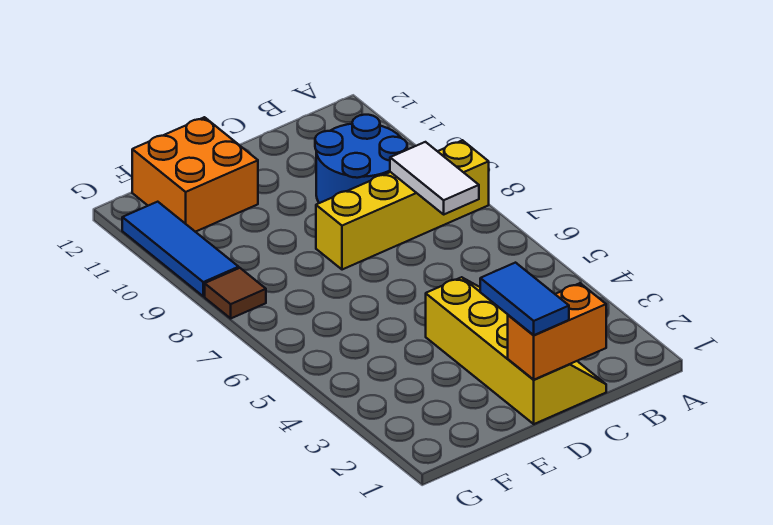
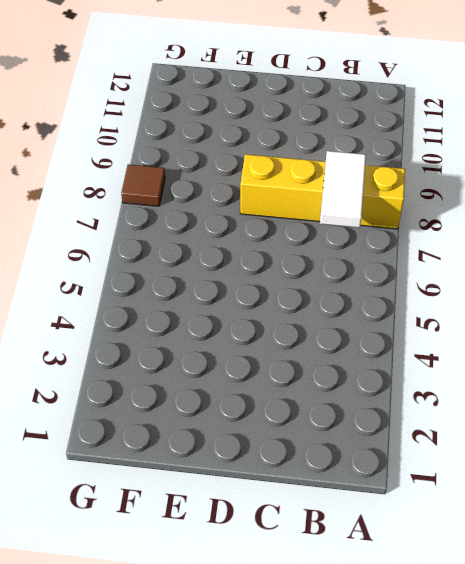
none -> blue 2x2 round brick [315,115,407,203]
none -> yellow 2x4 slope [426,277,606,424]

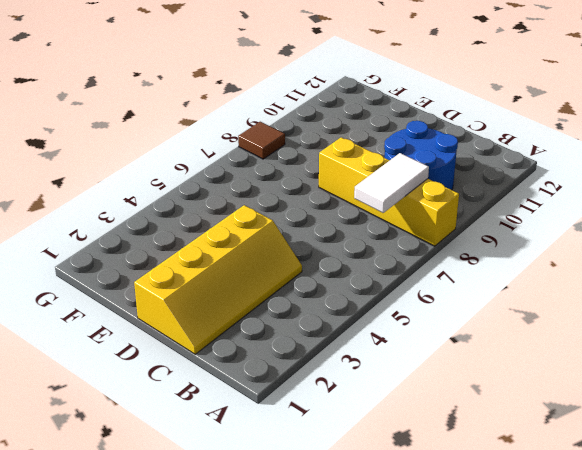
none -> orange 2x2 brick [132,117,258,232]
none -> blue 1x3 tile [122,202,239,296]

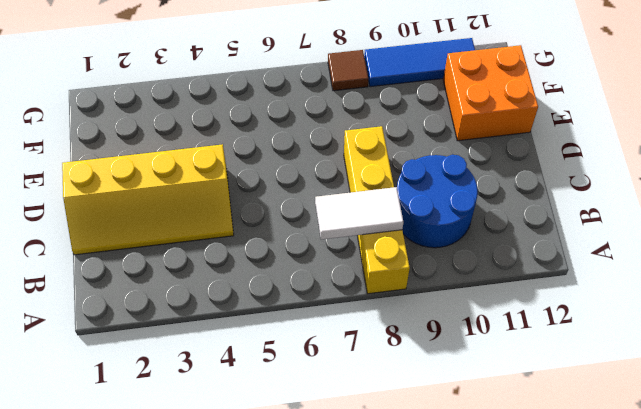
none -> orange 1x2 brick [508,283,606,380]
none -> blue 1x2 tile [480,263,569,335]

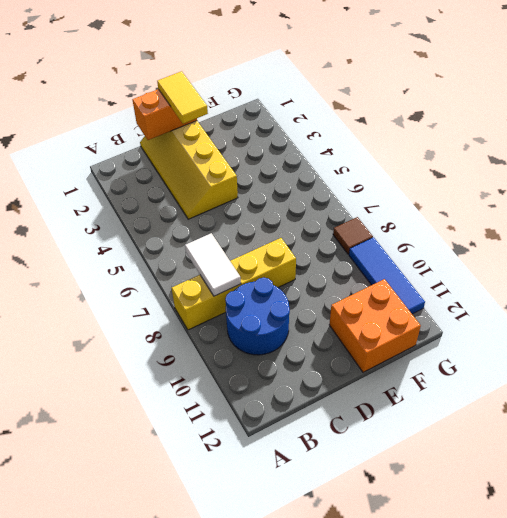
yellow 1x2 tile [157,71,208,124] -> blue 1x2 tile [480,263,569,335]

